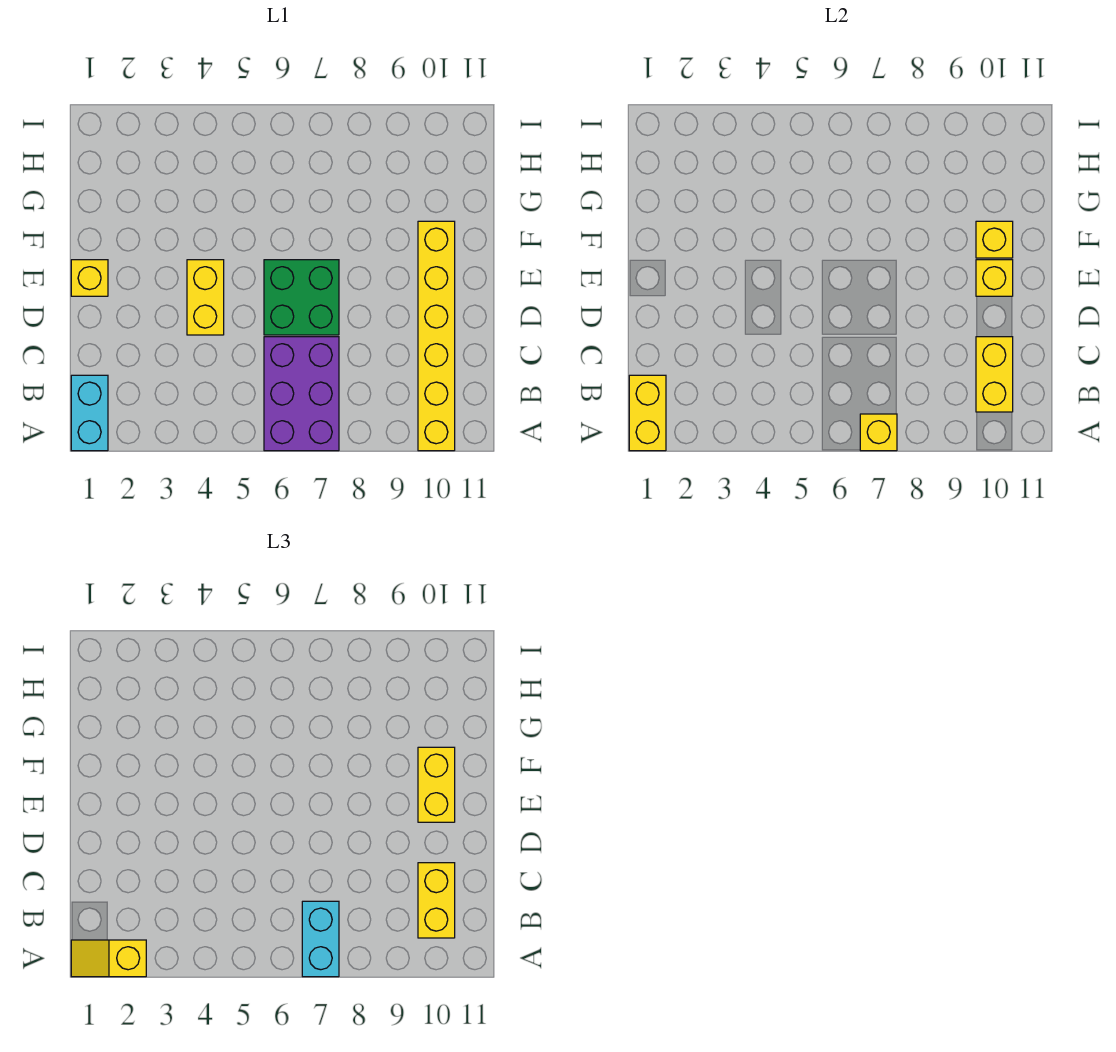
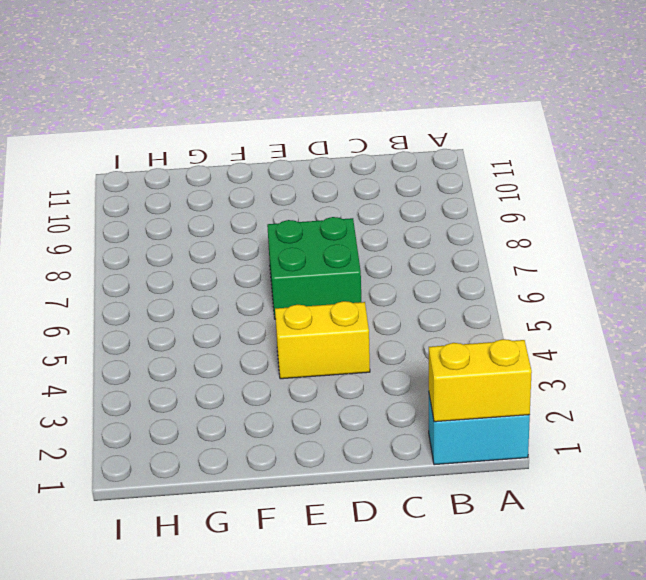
none -> purple 2x3 brick [264,337,339,451]
none -> yellow 1x6 brick [418,221,455,451]
none -> yellow 1x1 brick [71,260,108,296]

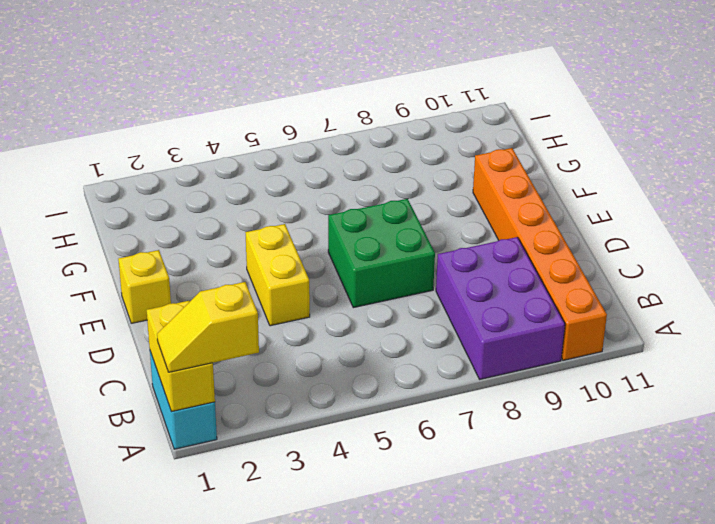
purple 2x3 brick [436,237,565,379] -> purple 2x3 brick moved to [264,337,339,451]
orange 1x6 brick [473,148,607,360] -> yellow 1x6 brick [418,221,455,451]
none -> yellow 1x1 brick [860,414,897,451]
none -> yellow 1x2 brick [976,337,1013,412]
none -> yellow 1x1 brick [976,260,1013,296]

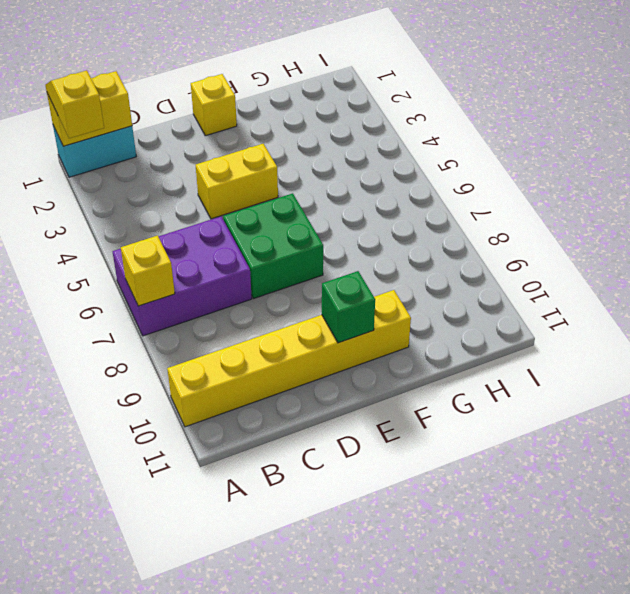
green 1x1 brick [322,271,375,343] -> yellow 1x1 brick [976,260,1013,296]
none -> yellow 1x2 brick [976,337,1013,412]
none -> yellow 1x1 brick [976,221,1013,258]
none -> cyan 1x2 brick [302,901,339,977]

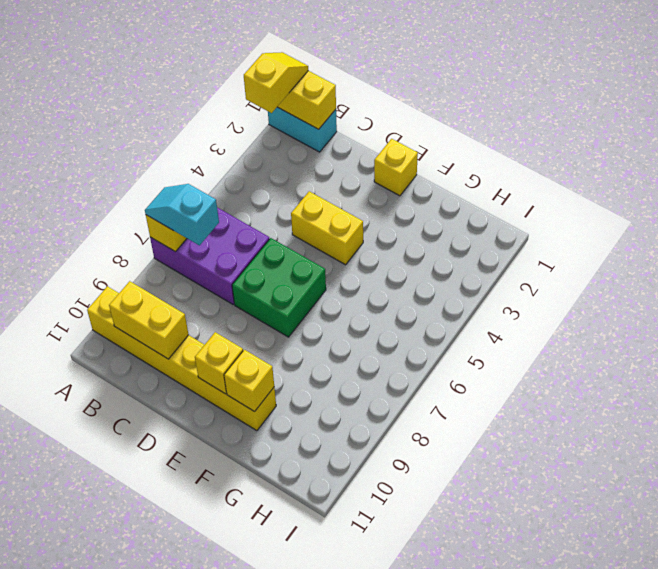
cyan 1x2 slope [145,184,219,245] -> cyan 1x2 brick [302,901,339,977]
none -> yellow 1x2 brick [418,863,455,938]
none -> yellow 1x2 brick [418,747,455,822]

